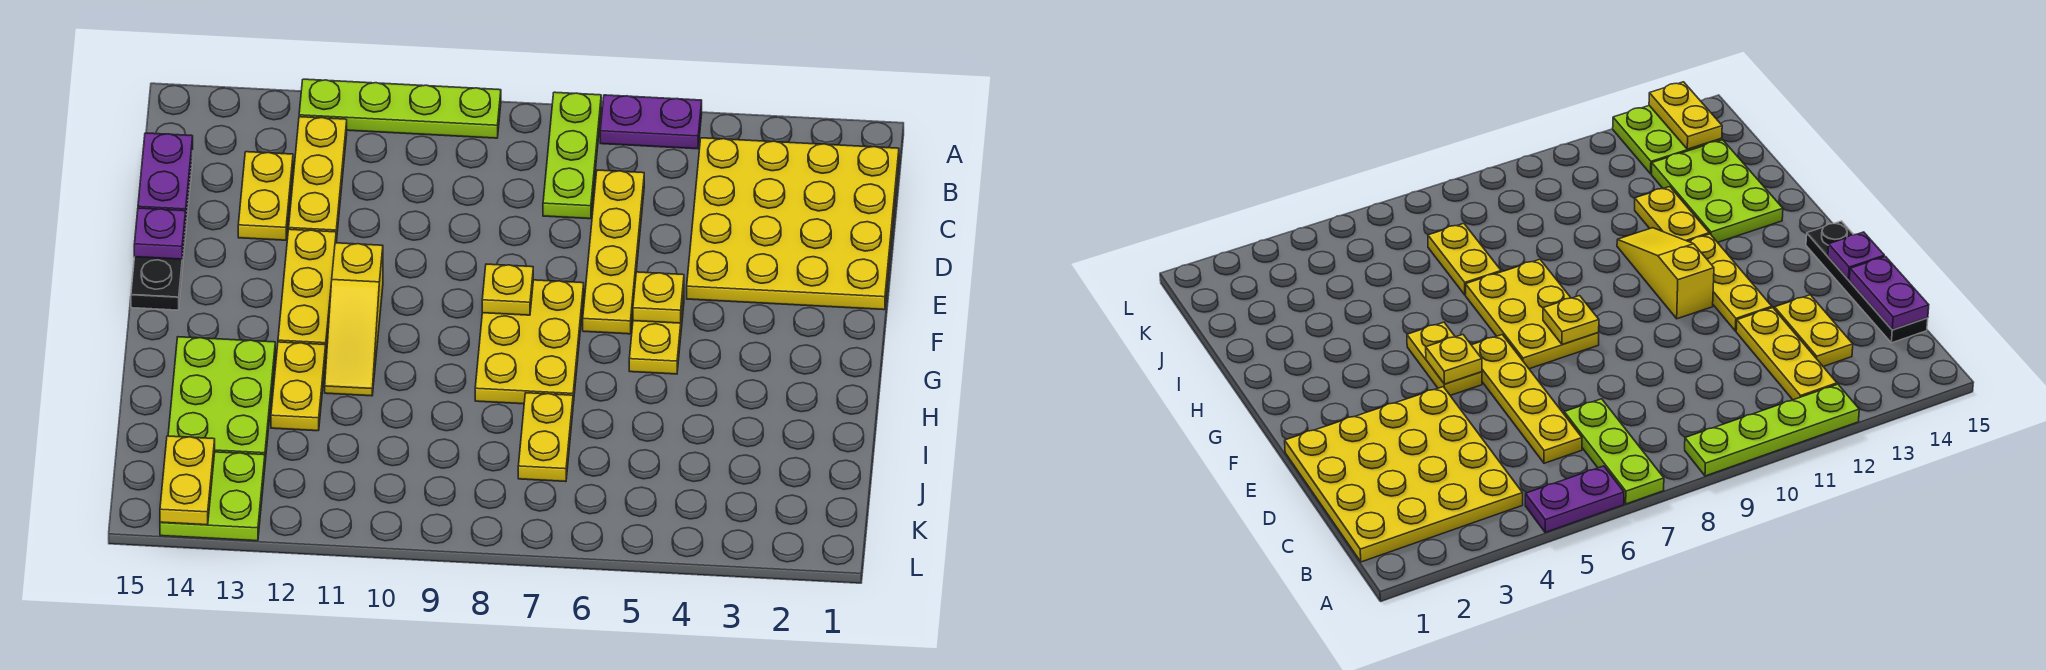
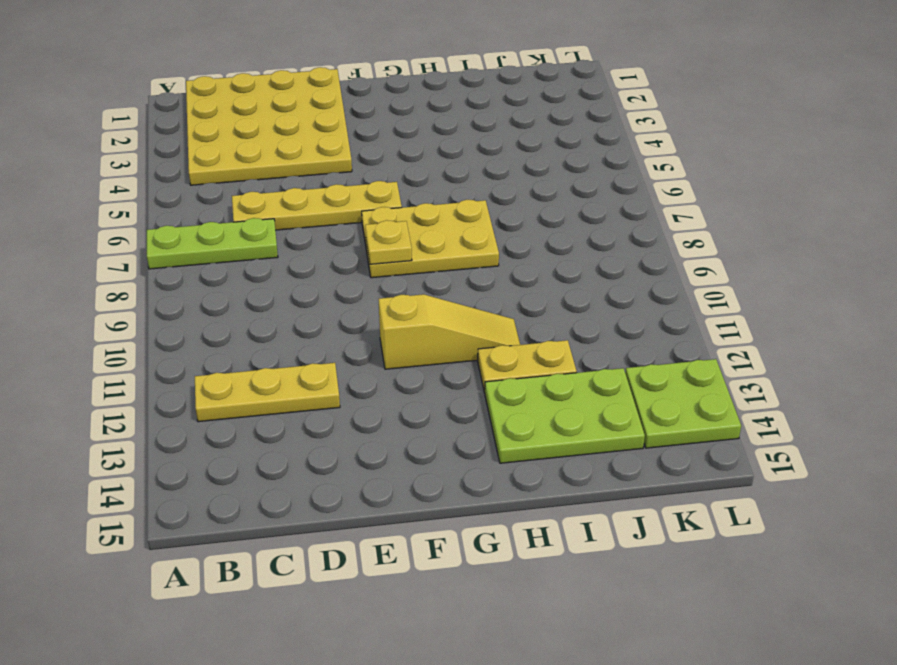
none -> purple 1x2 plate [600,95,702,149]
none -> lime 1x4 plate [299,79,501,138]
none -> yellow 1x2 plate [238,152,293,240]

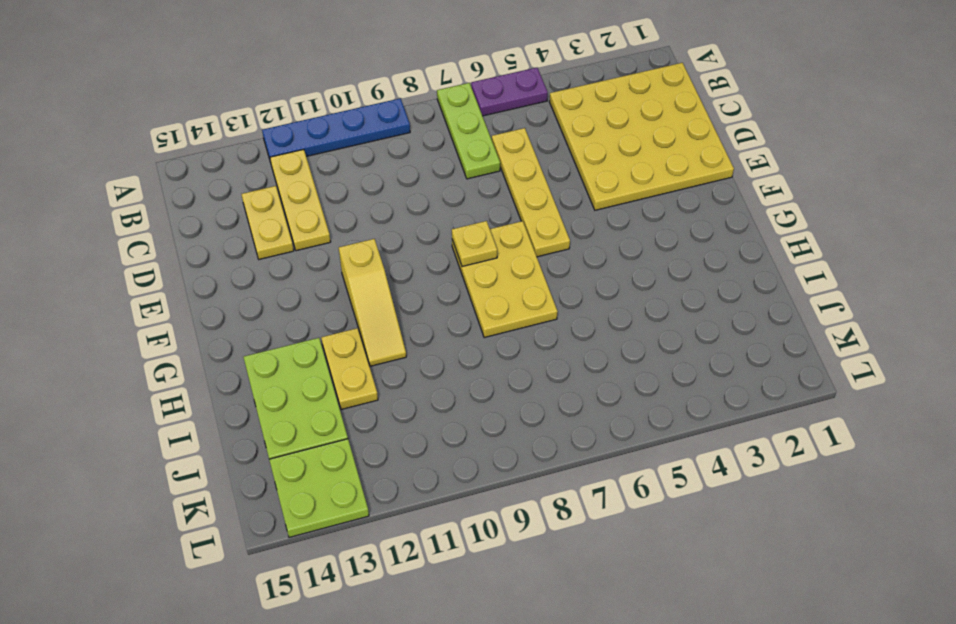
blue 1x4 plate [262,98,410,159] -> lime 1x4 plate [299,79,501,138]
none -> black 1x4 plate [131,151,193,310]
none -> yellow 1x3 plate [278,229,336,348]
none -> yellow 1x2 plate [629,294,684,374]

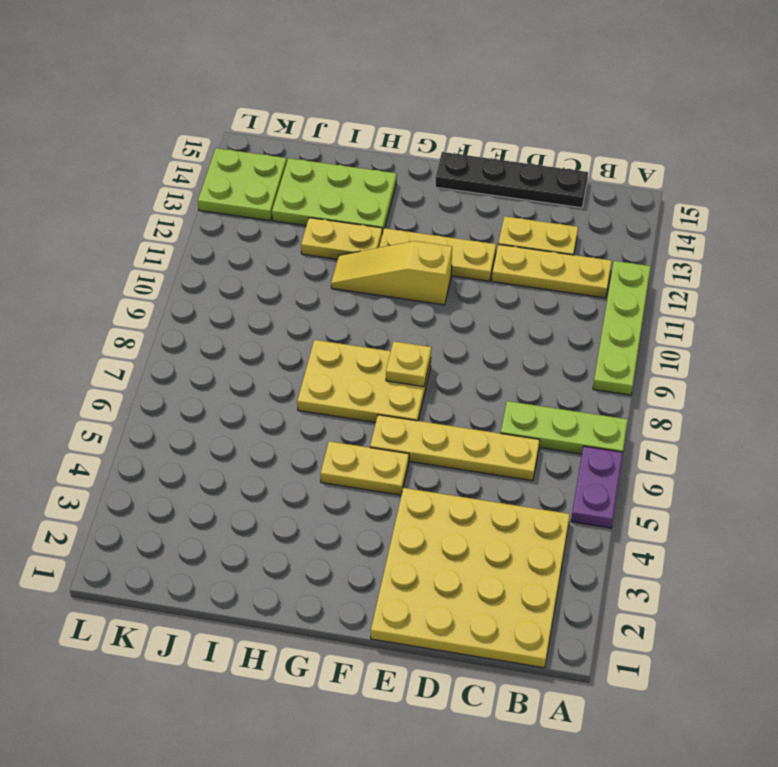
none -> yellow 1x2 plate [518,393,573,482]
none -> purple 1x2 plate [138,133,193,214]
none -> purple 1x1 plate [134,208,186,259]

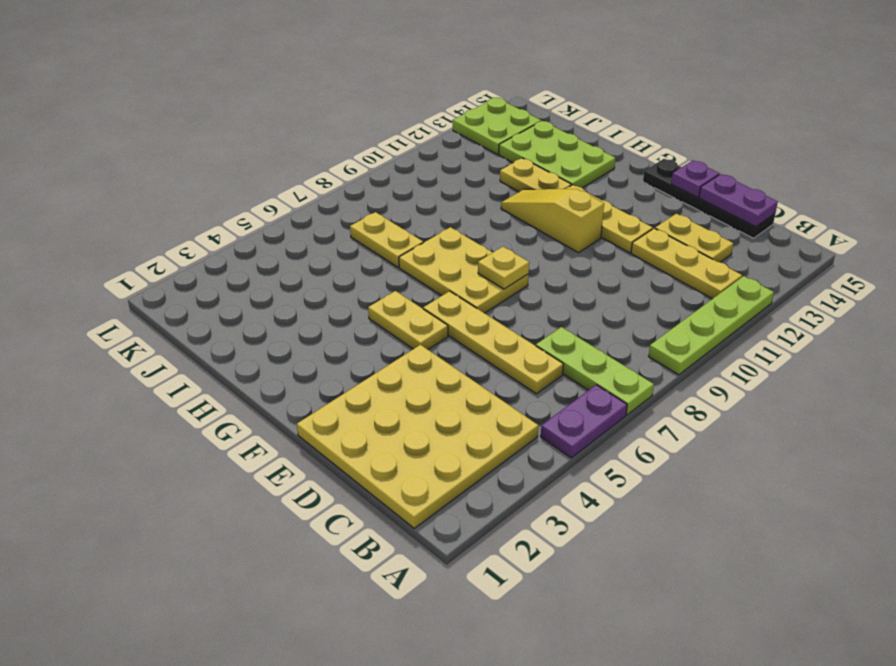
none -> yellow 1x1 plate [633,272,684,323]
none -> yellow 1x2 plate [160,436,215,525]

